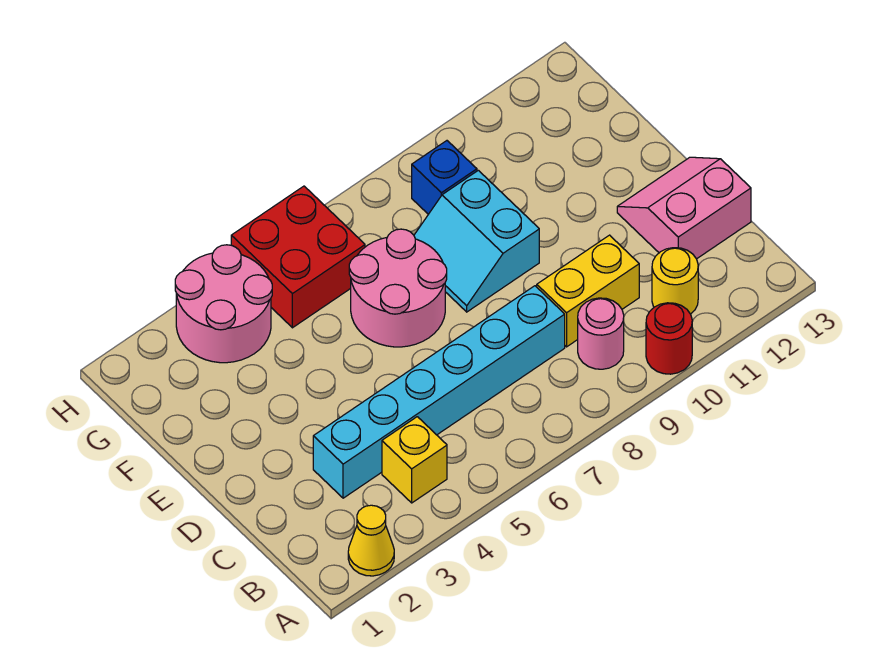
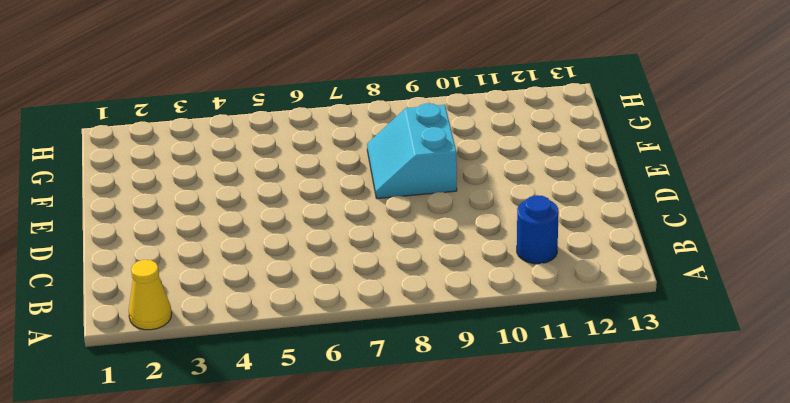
blue 1x1 round brick [517,195,559,264] -> yellow 1x1 round brick [652,248,698,314]
none -> red 1x1 round brick [646,303,692,374]
none -> yellow 1x1 brick [382,417,447,503]
none -> pink 1x1 round brick [578,298,624,369]

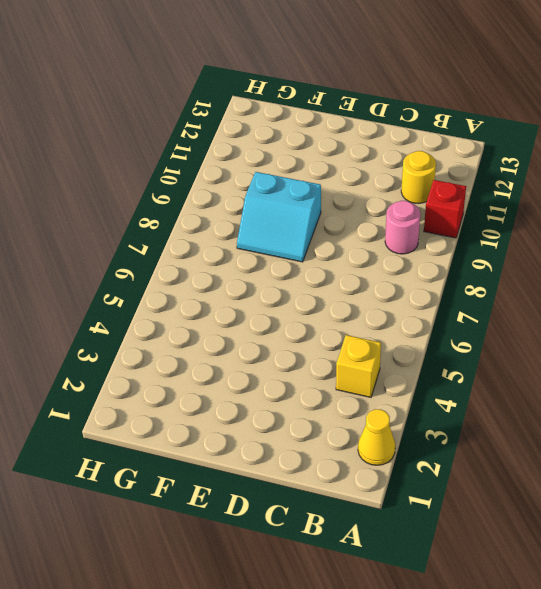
red 1x1 brick [424,180,466,238] -> red 1x1 round brick [646,303,692,374]
none -> cyan 1x6 brick [313,286,565,498]
none -> yellow 1x2 brick [537,235,639,347]
none -> pink 2x2 slope [617,157,751,259]

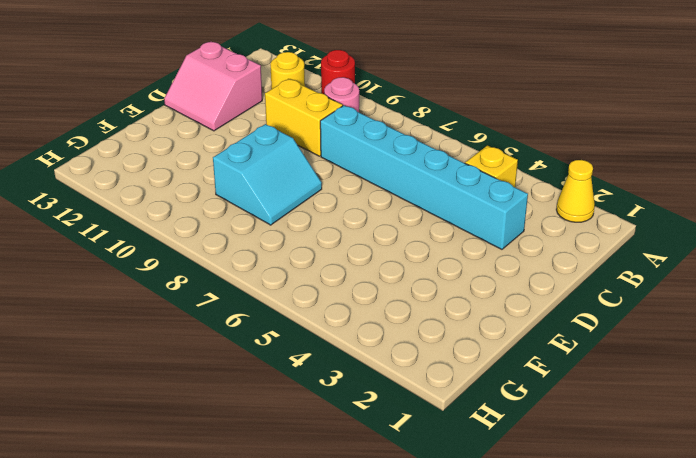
none -> pink 2x2 round brick [349,229,447,347]
none -> pink 2x2 round brick [175,245,272,363]
none -> red 2x2 brick [231,186,365,328]

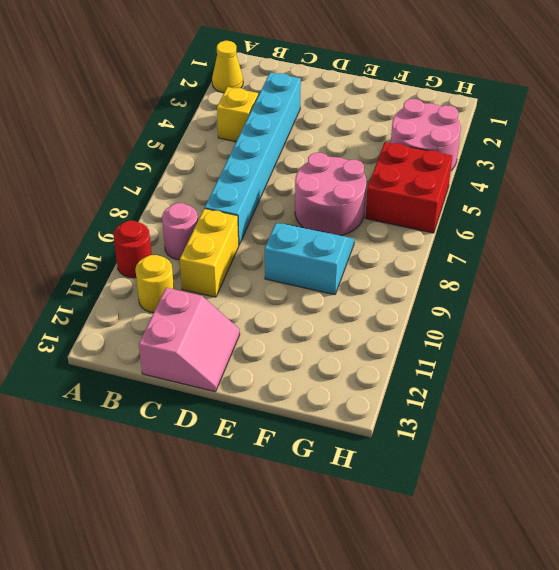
none -> blue 1x1 brick [412,141,477,214]

